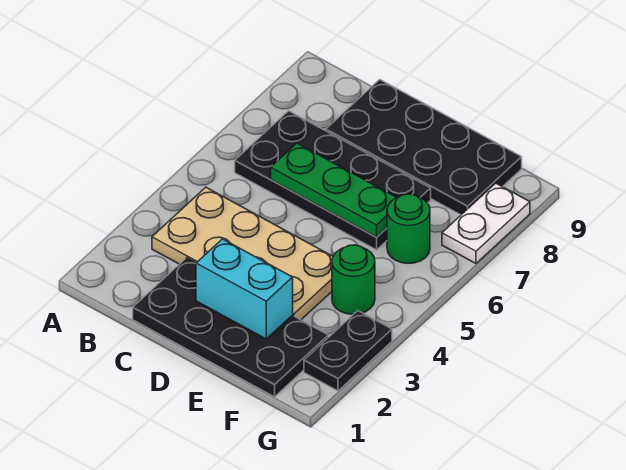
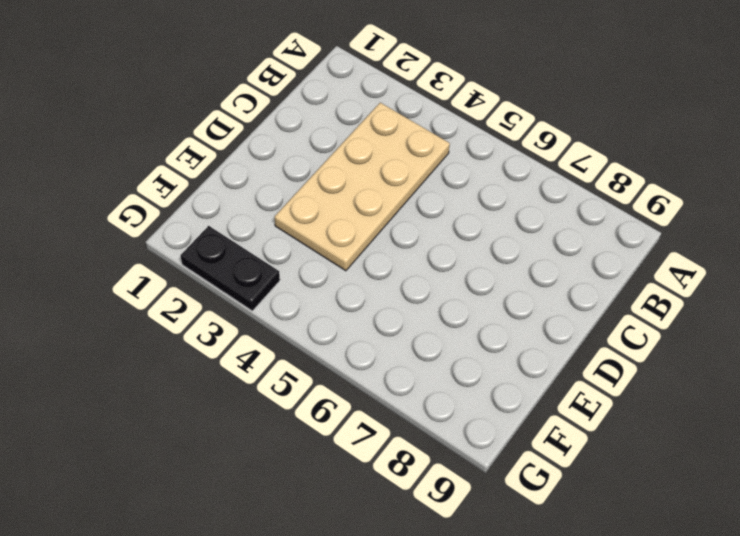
none -> black 2x4 plate [235,111,431,250]
none -> black 2x4 plate [133,258,328,397]

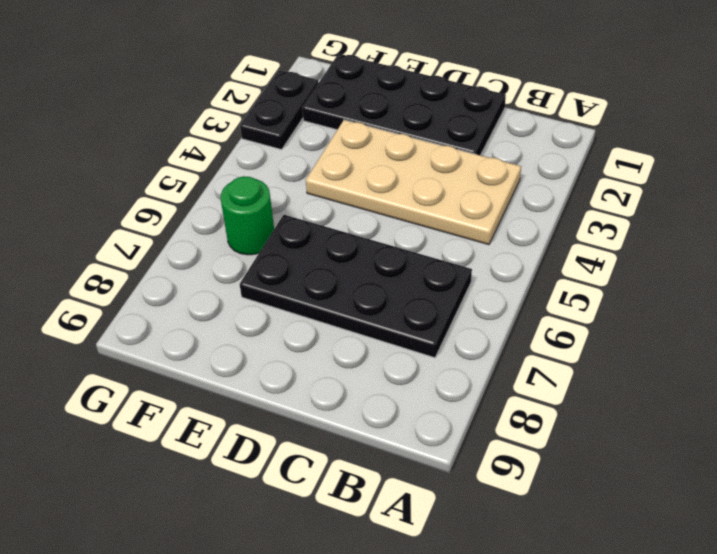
none -> black 2x4 plate [326,79,522,215]
none -> green 1x1 round brick [332,245,375,314]

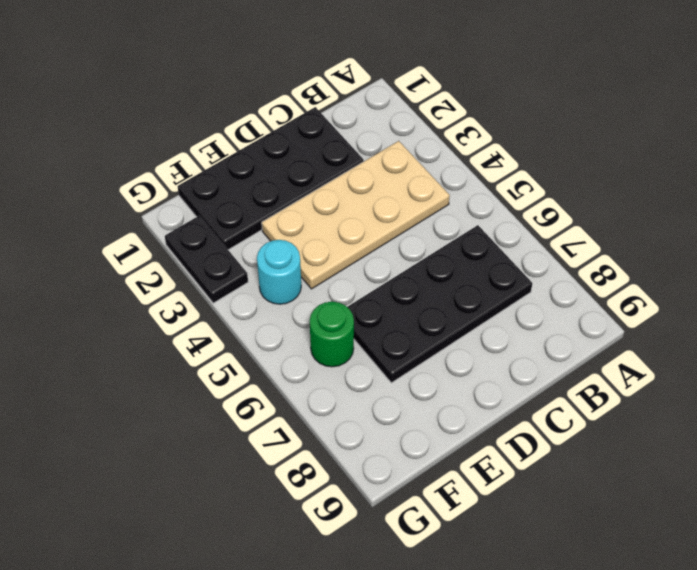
cyan 1x1 round brick [257,240,301,304] -> green 1x1 round brick [332,245,375,314]
none -> black 2x4 plate [326,79,522,215]
none -> white 1x2 plate [442,183,530,263]

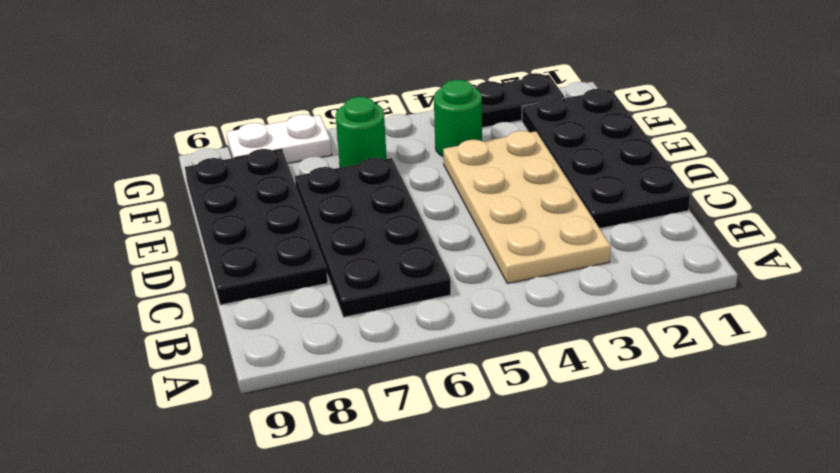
none -> green 1x3 plate [271,143,397,237]
none -> cyan 1x2 brick [196,239,293,339]

